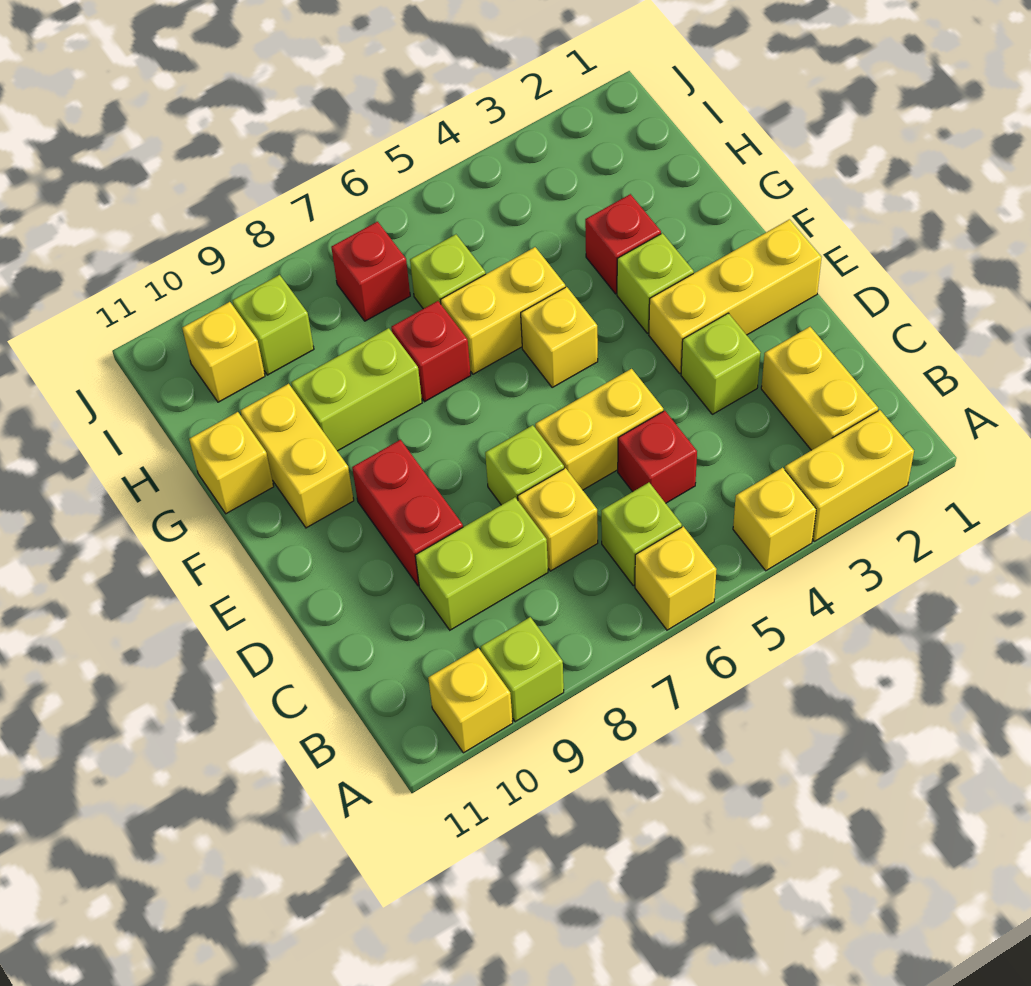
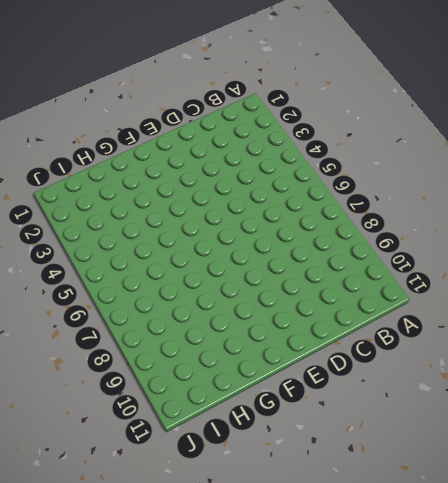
none -> yellow 1x2 brick [785,410,914,541]
none -> yellow 1x1 brick [733,468,816,571]
none -> yellow 1x1 brick [635,526,717,630]

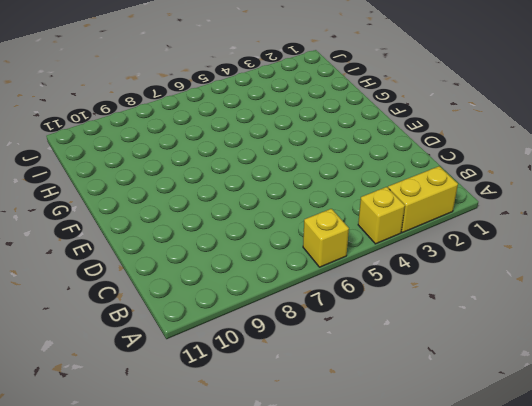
none -> lime 1x1 brick [481,617,564,722]
none -> yellow 1x1 brick [428,648,513,753]
none -> yellow 1x2 brick [761,327,878,450]

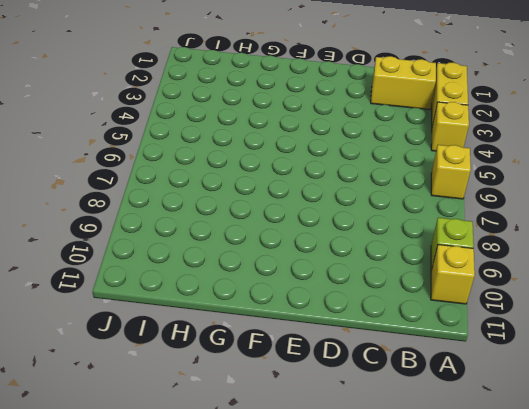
none -> lime 1x1 brick [601,483,682,586]
none -> red 1x1 brick [618,411,697,503]
none -> yellow 1x1 brick [518,468,598,571]

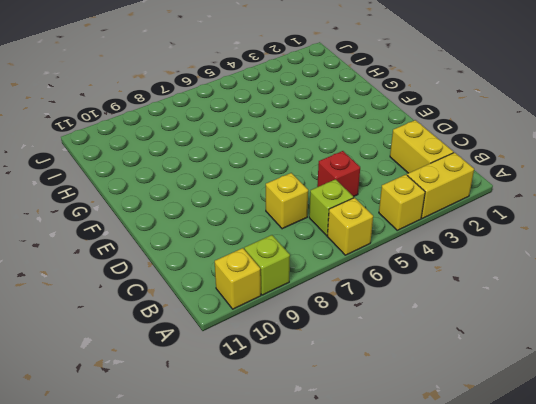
none -> lime 1x2 brick [415,497,548,630]
none -> lime 1x1 brick [681,313,761,414]
none -> yellow 1x2 brick [535,369,663,490]

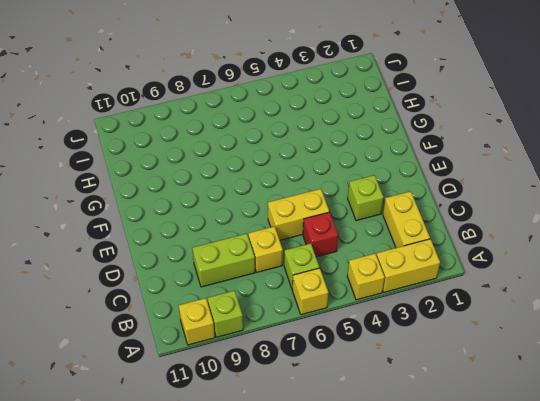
none -> lime 1x1 brick [485,425,564,505]
none -> red 1x2 brick [352,440,463,586]
none -> yellow 1x3 brick [649,219,822,373]

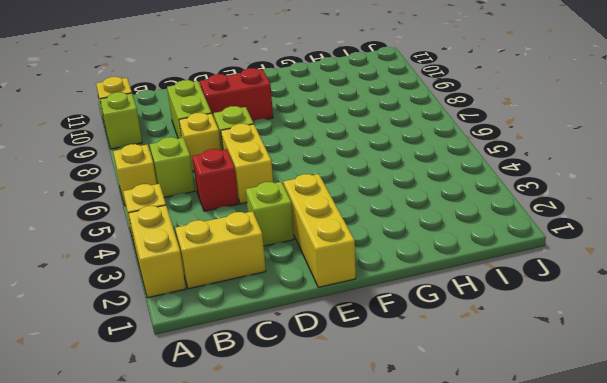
none -> lime 1x1 brick [617,233,694,333]
none -> yellow 1x1 brick [521,287,598,387]
none -> yellow 1x2 brick [240,384,354,528]

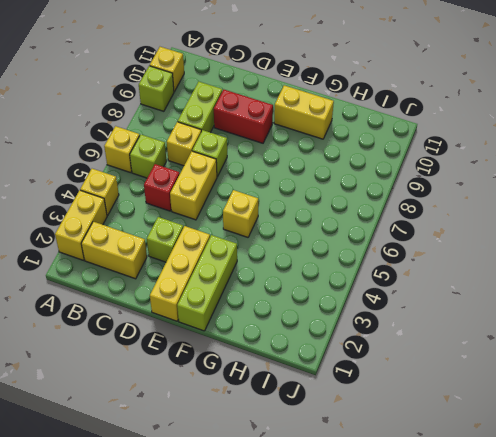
lime 1x3 brick [177,235,237,331] -> lime 1x1 brick [617,233,694,333]
none -> red 1x1 brick [585,194,661,294]
none -> yellow 1x2 brick [441,247,565,374]
none -> red 1x1 brick [391,301,471,402]

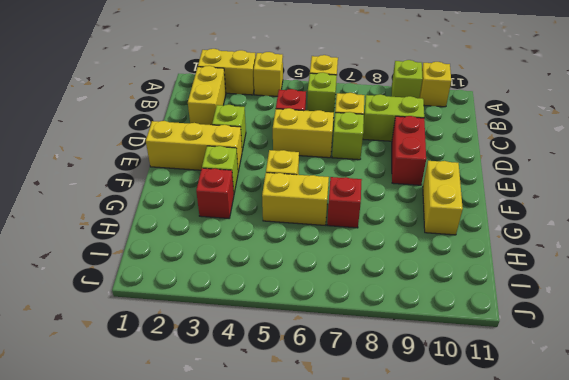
none -> lime 1x2 brick [291,328,422,451]
none -> yellow 1x1 brick [189,412,274,514]
none -> lime 1x1 brick [410,234,486,309]

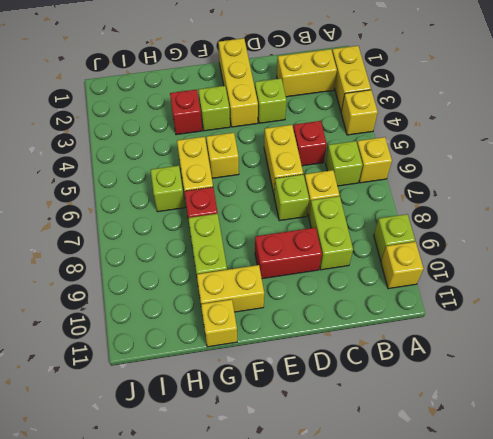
none -> red 1x1 brick [331,222,410,321]
none -> lime 1x1 brick [232,275,314,375]
none -> yellow 1x1 brick [182,302,265,402]

